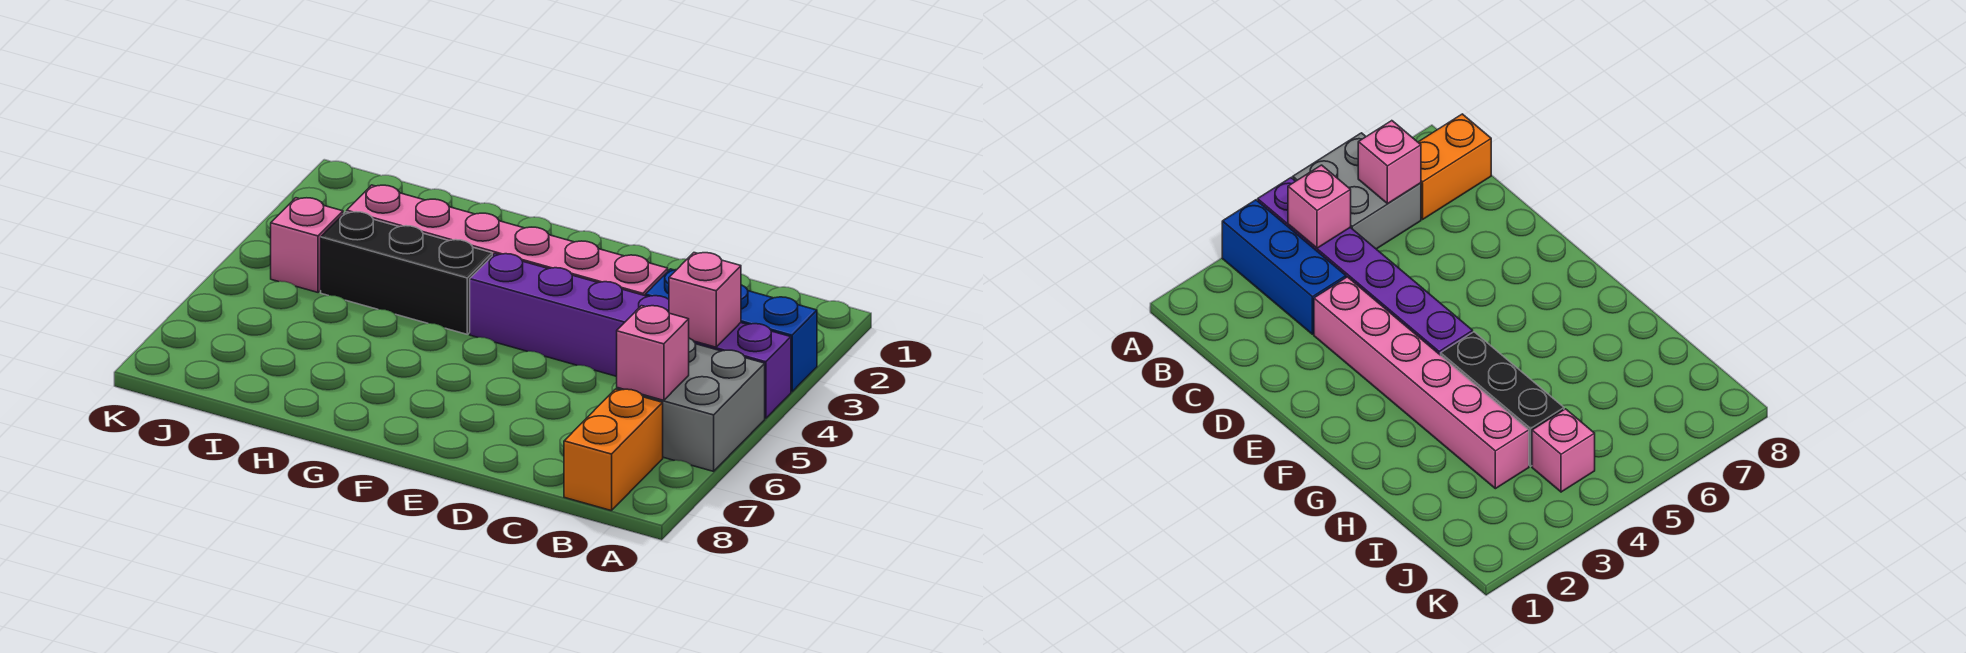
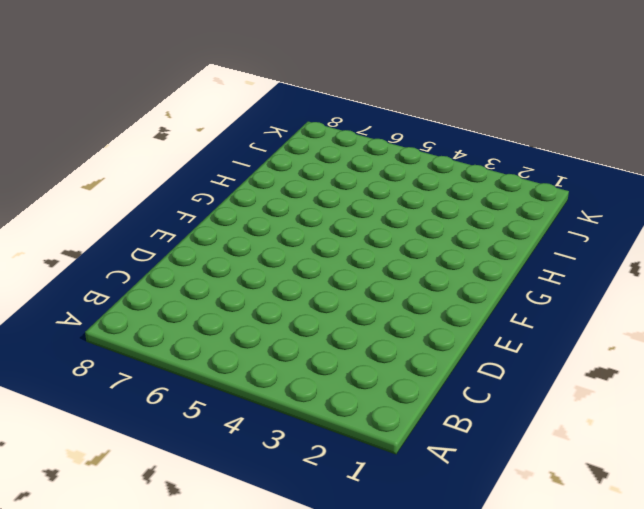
none -> blue 1x3 brick [645,269,817,392]
none -> purple 1x6 brick [470,254,791,418]

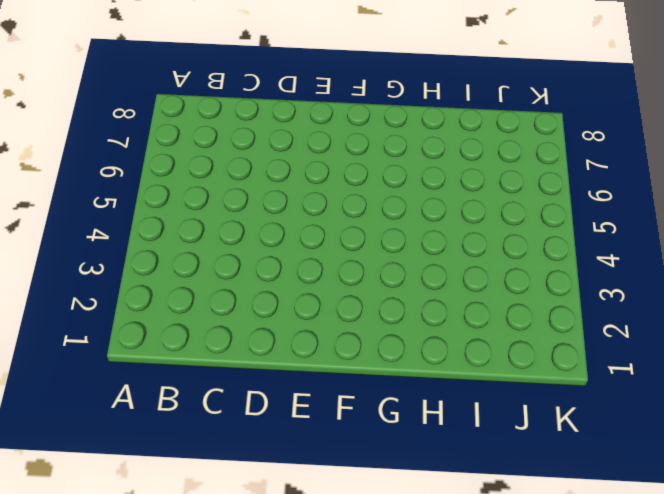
none -> blue 1x3 brick [645,269,817,392]
none -> purple 1x6 brick [470,254,791,418]

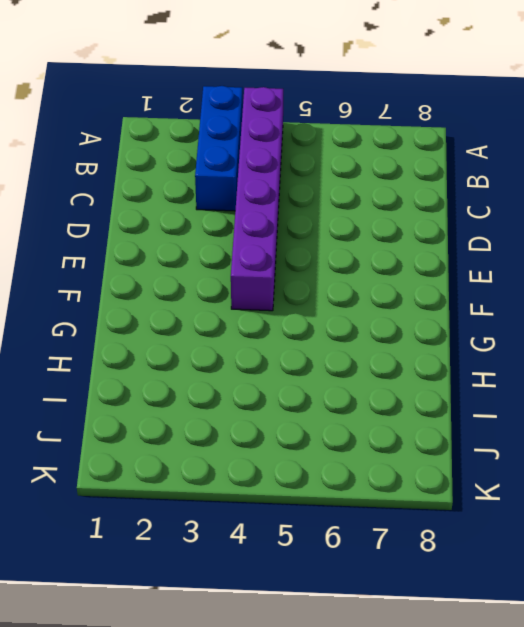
none -> grey 2x2 brick [617,338,765,471]
none -> orange 1x2 brick [564,389,663,511]

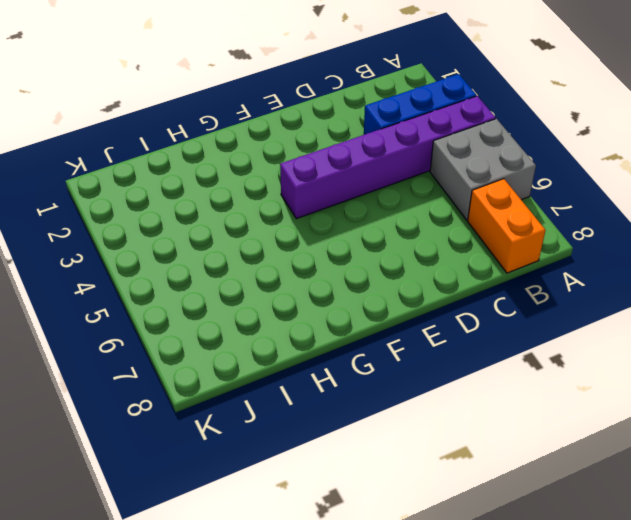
none -> pink 1x6 brick [347,185,668,296]
none -> black 1x3 brick [321,212,492,334]

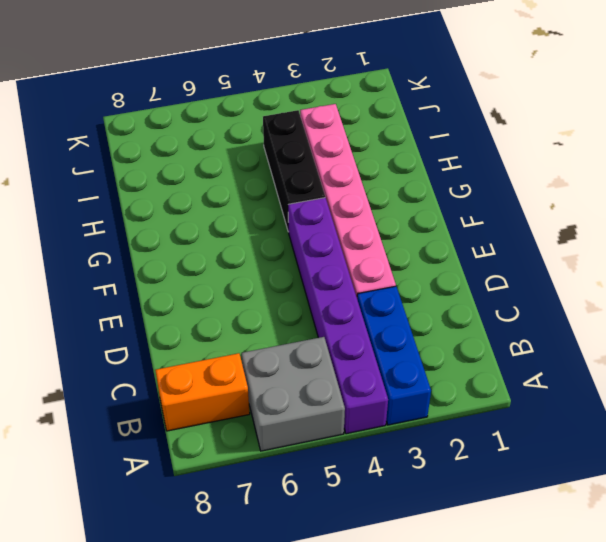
none -> pink 1x1 brick [271,198,343,292]
none -> pink 1x1 brick [669,253,741,347]

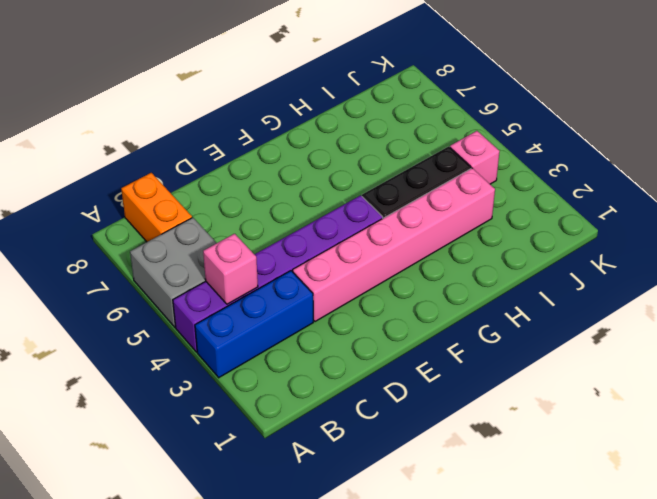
none -> pink 1x1 brick [617,306,689,400]

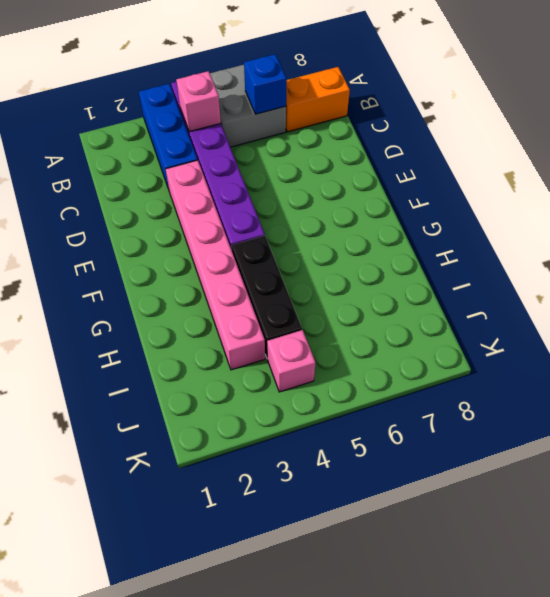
blue 1x1 brick [244,54,287,114] -> pink 1x1 brick [617,306,689,400]

